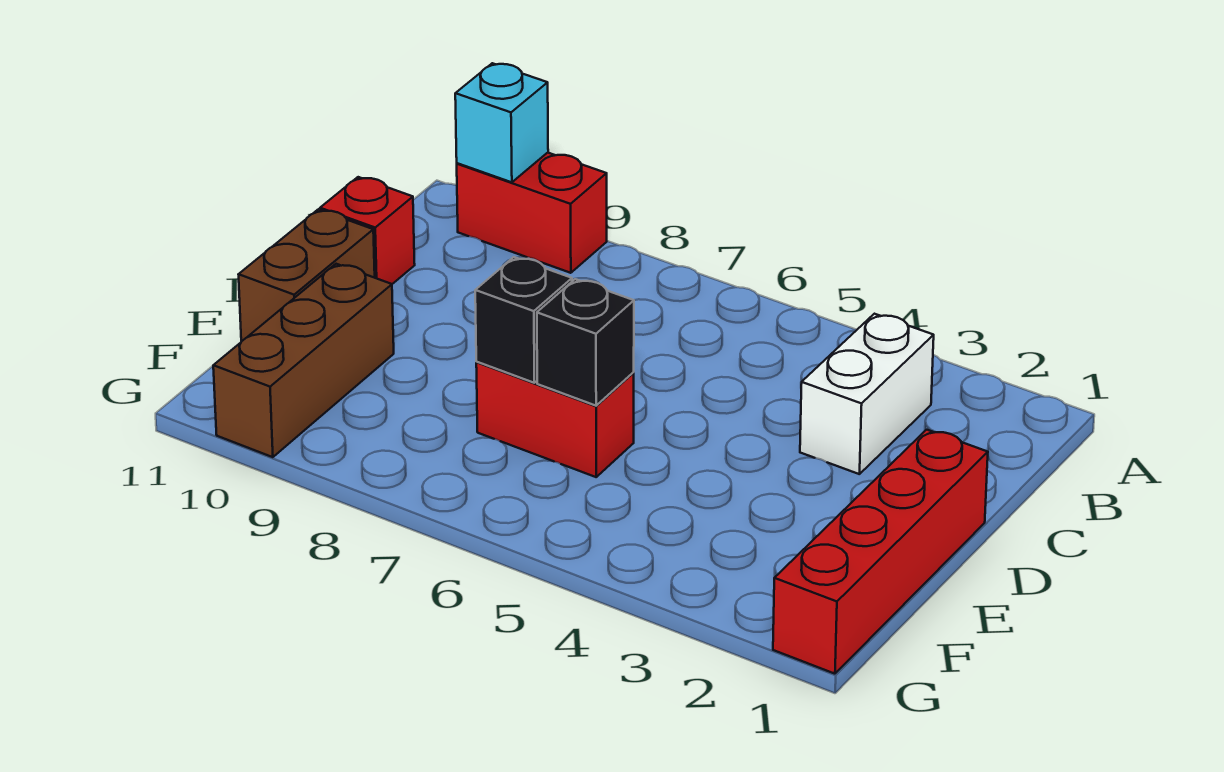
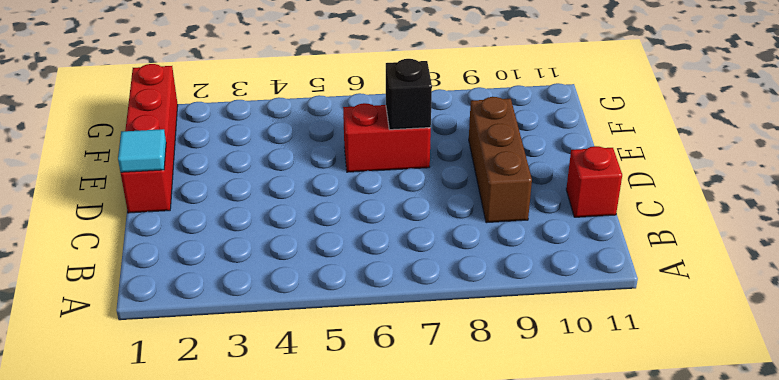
brown 1x3 brick [469,97,532,223] -> brown 1x3 brick moved to [213,264,394,457]
cyan 1x1 tile [118,129,166,172] -> none
none -> red 1x2 brick [457,153,607,273]
none -> white 1x2 brick [800,314,934,474]

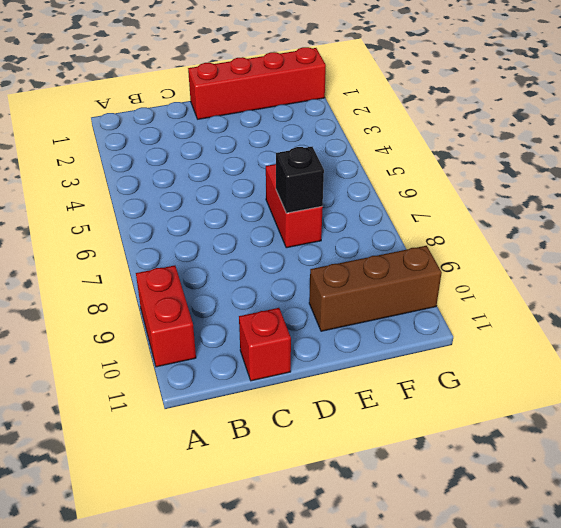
none -> white 1x2 brick [800,314,934,474]
none -> brown 1x2 brick [239,209,375,342]

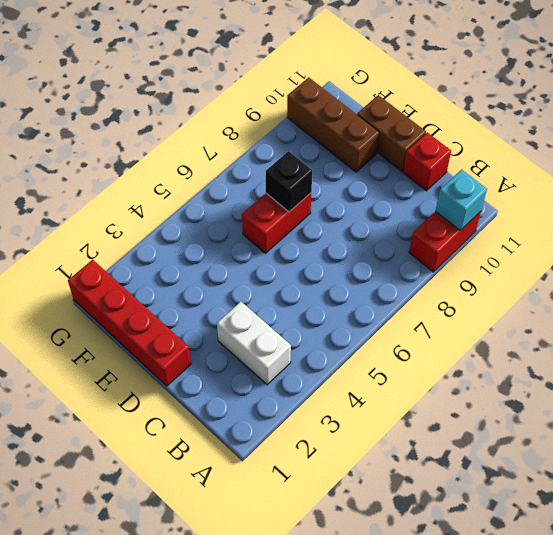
none -> black 1x1 brick [537,279,634,406]

